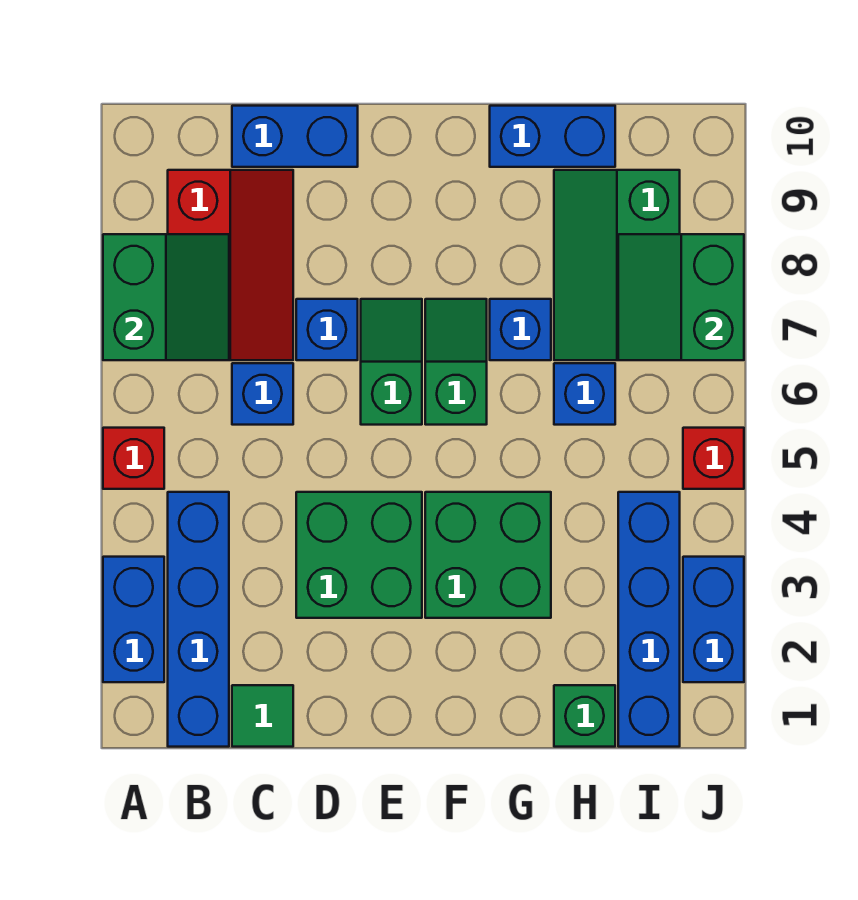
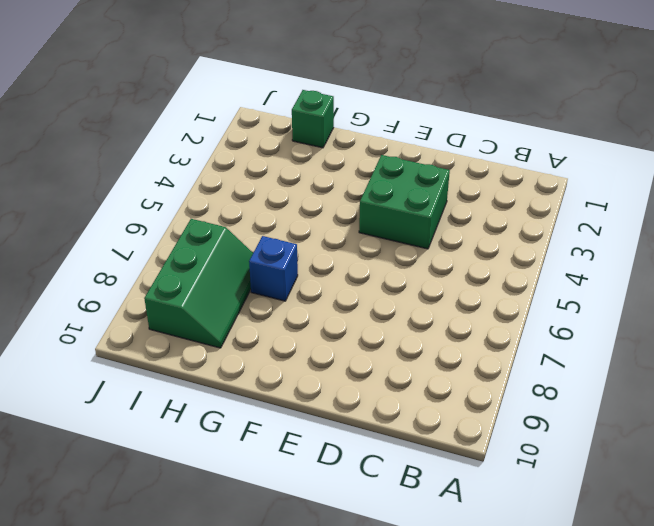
none -> blue 1x2 brick [103,557,164,682]
none -> red 1x1 brick [103,428,164,489]
none -> blue 1x4 brick [168,492,229,747]

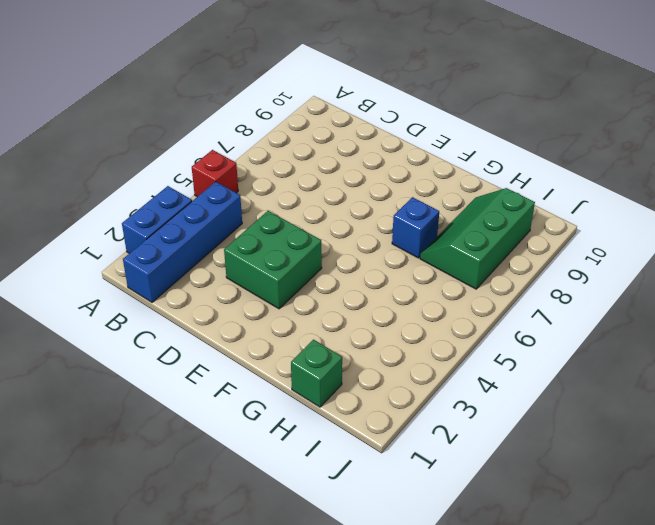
none -> red 2x3 slope [168,170,293,360]
none -> green 1x1 tile [232,685,293,747]
none -> blue 1x1 brick [232,363,293,425]

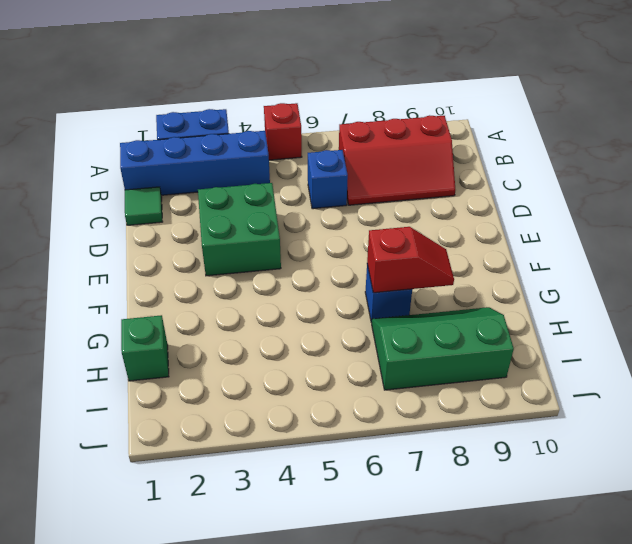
red 1x2 slope [367,227,454,293] -> none
none -> blue 1x2 brick [232,106,358,167]
none -> blue 1x1 brick [296,299,358,360]
none -> green 1x2 slope [361,299,422,425]

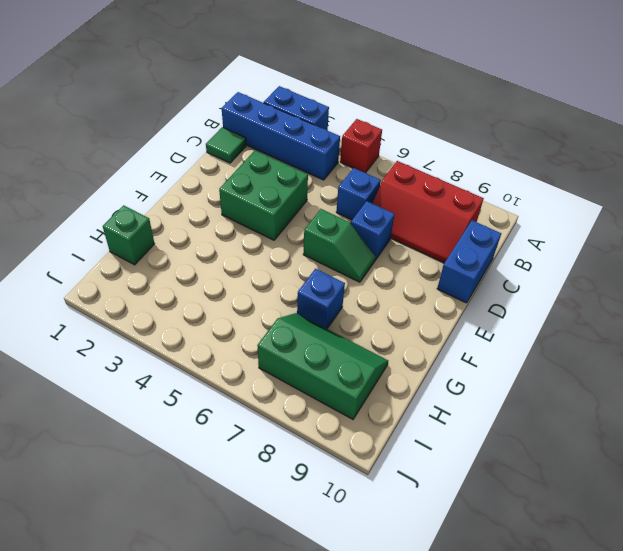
none -> green 2x2 brick [425,492,551,618]
none -> green 1x2 slope [425,299,487,425]
none -> blue 1x2 brick [490,106,615,167]

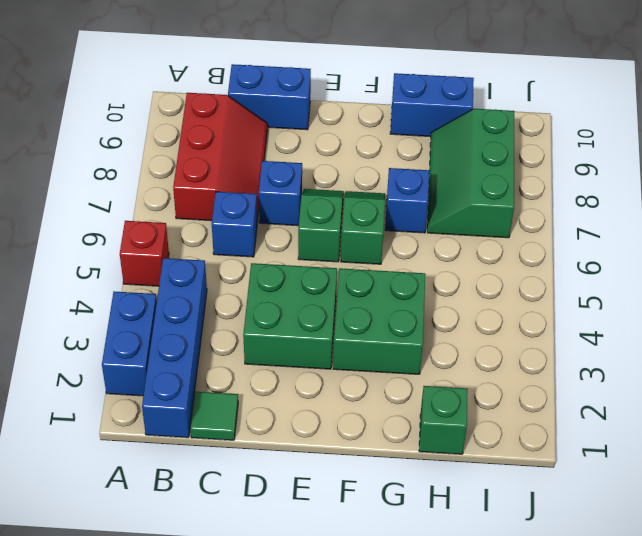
none -> blue 1x1 brick [554,363,615,425]
none -> blue 1x4 brick [618,492,680,747]
none -> blue 1x2 brick [683,557,744,682]

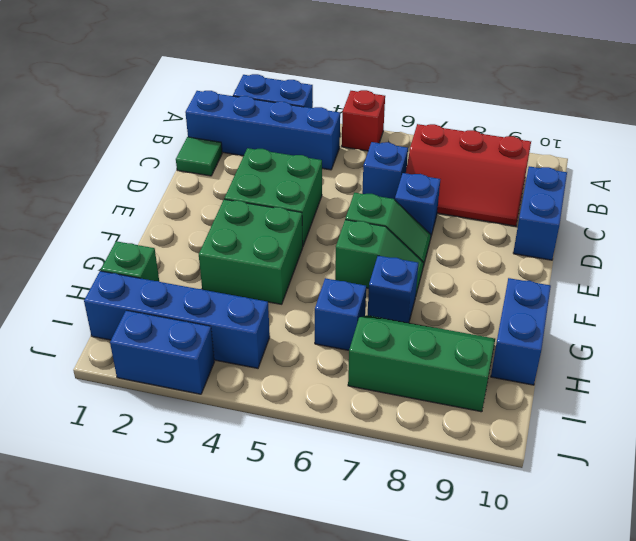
none -> red 1x1 brick [683,428,744,489]
none -> green 2x2 slope [103,234,229,360]
none -> green 2x2 slope [618,234,744,360]

